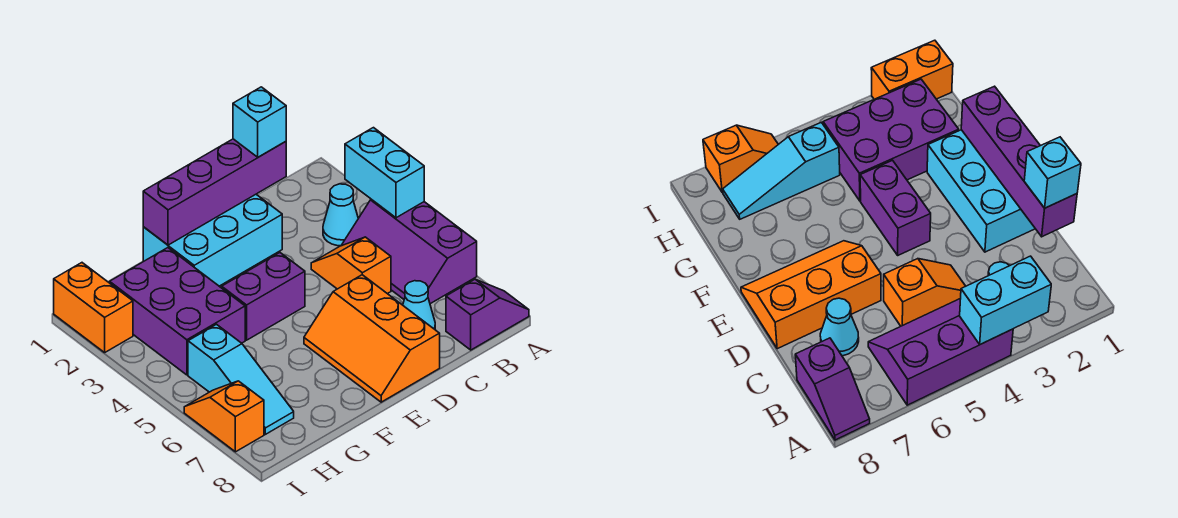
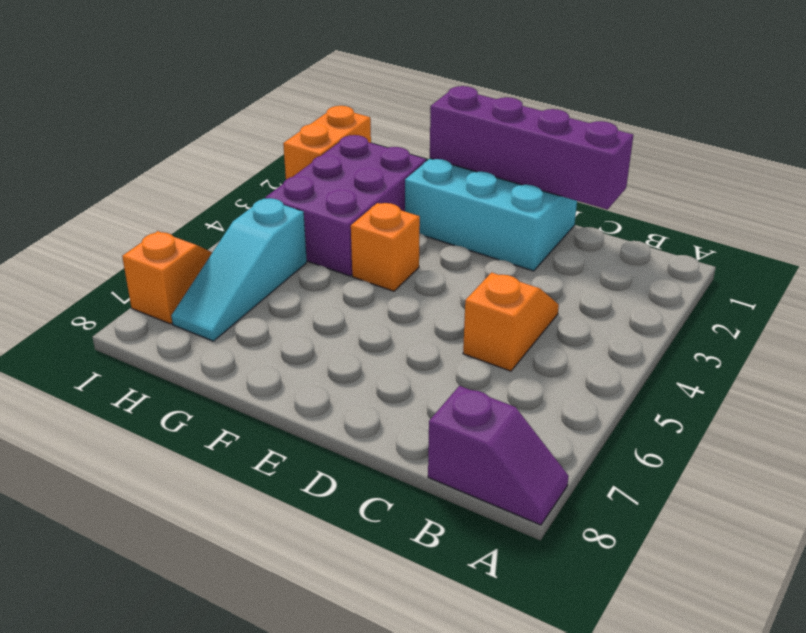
orange 1x1 brick [351,203,420,291] -> purple 1x2 brick [222,253,305,340]
none -> purple 2x3 slope [341,199,477,304]
none -> cyan 1x1 cone [323,184,358,246]
none -> cyan 1x1 cone [403,281,435,329]

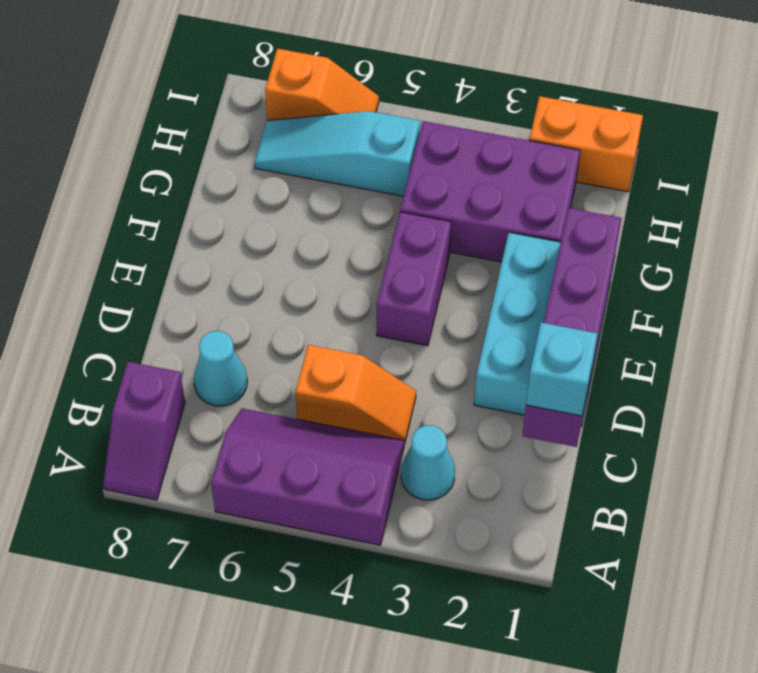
none -> orange 2x3 slope [304,275,440,402]
none -> cyan 1x2 brick [345,128,424,218]

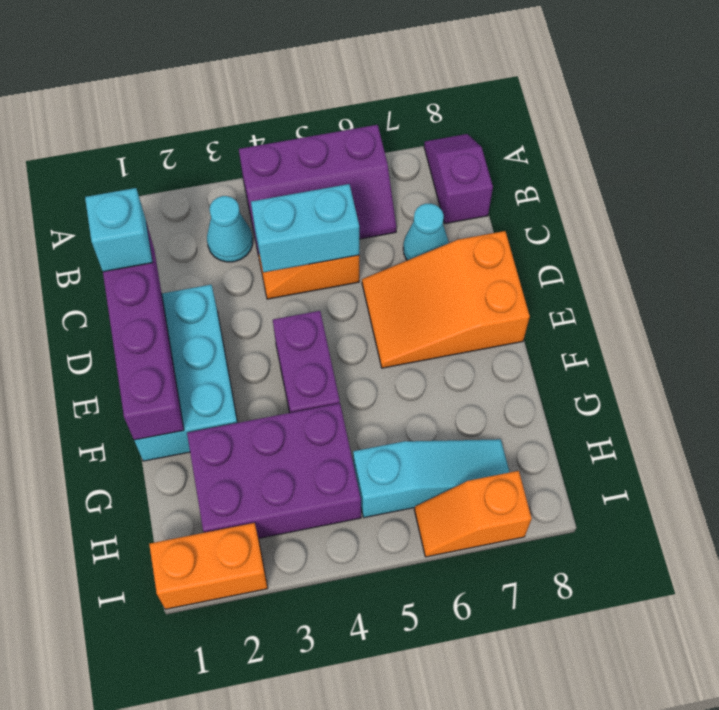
cyan 1x2 brick [251,184,359,272] -> cyan 1x2 brick moved to [345,128,424,218]
orange 2x3 slope [362,231,530,368] -> orange 2x3 slope turned to [304,275,440,402]

